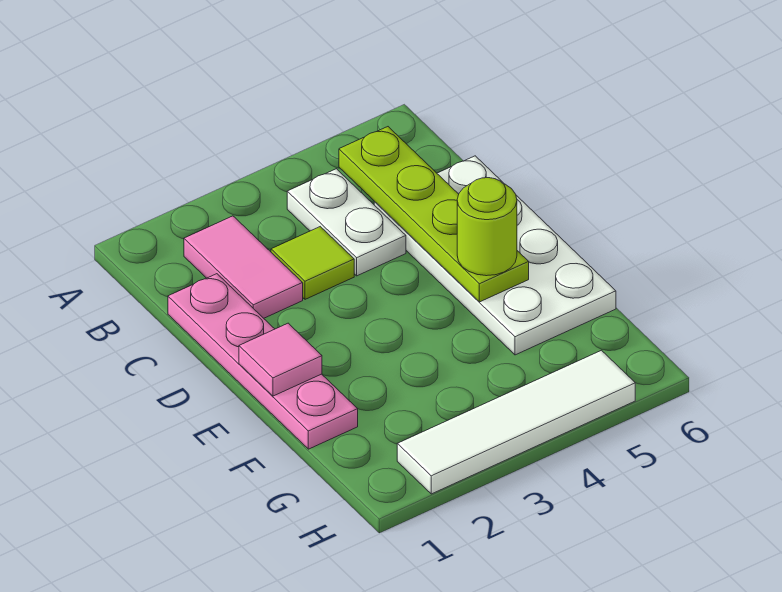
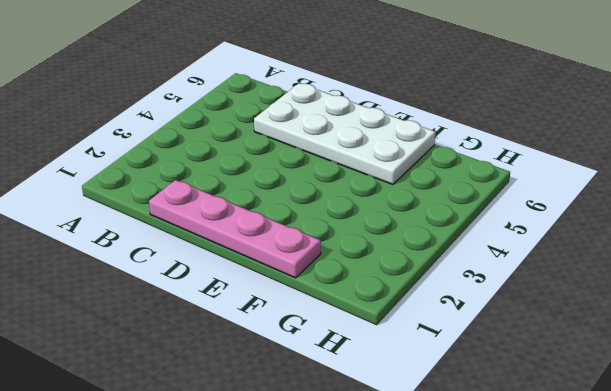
none -> pink 1x2 tile [184,216,303,318]
none -> white 1x2 plate [287,169,406,276]

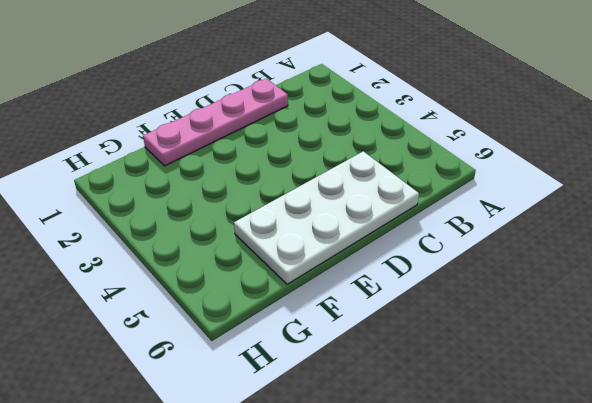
none -> pink 1x2 tile [184,216,303,318]
none -> white 1x2 plate [287,169,406,276]

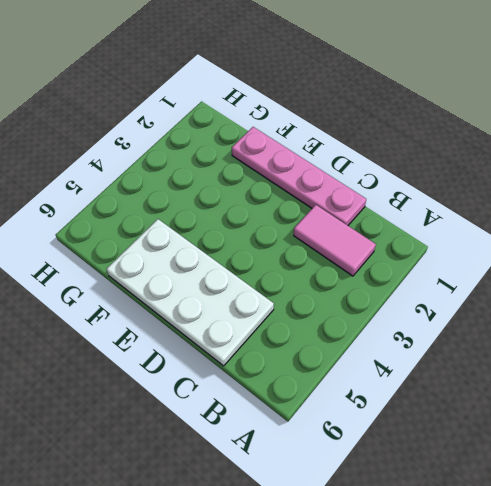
none -> white 1x2 plate [287,169,406,276]
none -> lime 1x1 tile [271,227,354,299]

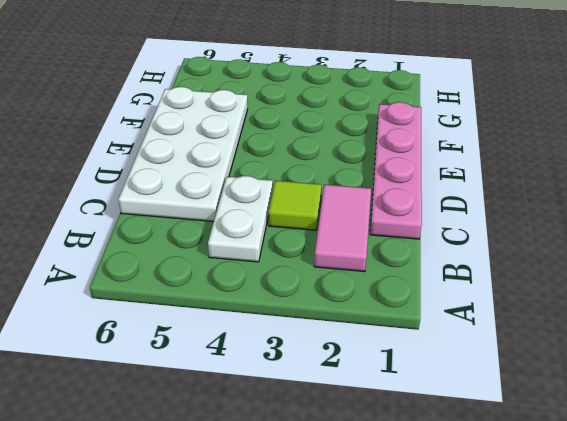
none -> white 1x4 tile [397,350,635,494]
none -> lime 1x4 plate [339,127,529,302]

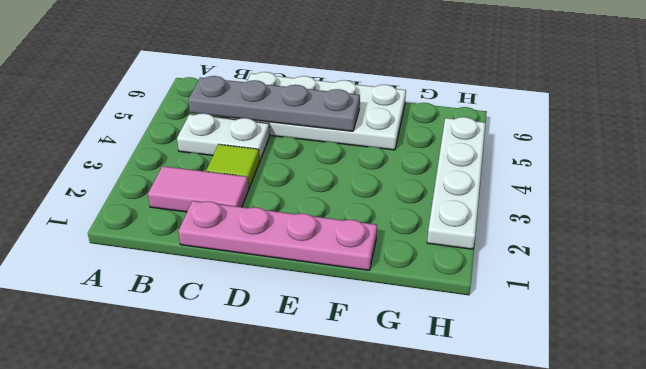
grey 1x4 plate [188,76,360,131] -> lime 1x4 plate [339,127,529,302]
white 1x4 plate [427,117,486,249] -> white 1x4 tile [397,350,635,494]
none -> pink 1x1 tile [239,323,322,396]
none -> lime 1x1 round brick [457,178,517,276]

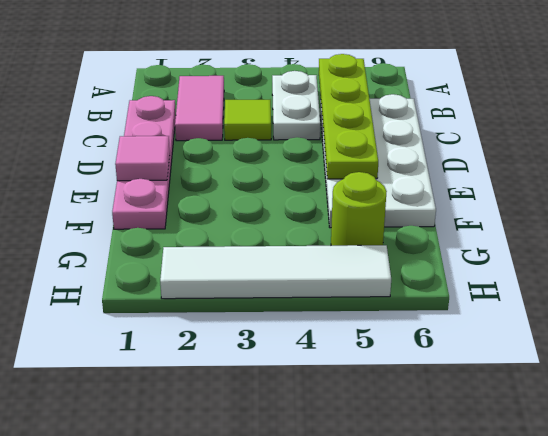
lime 1x1 round brick [331,172,387,246] -> lime 1x1 round brick moved to [457,178,517,276]

